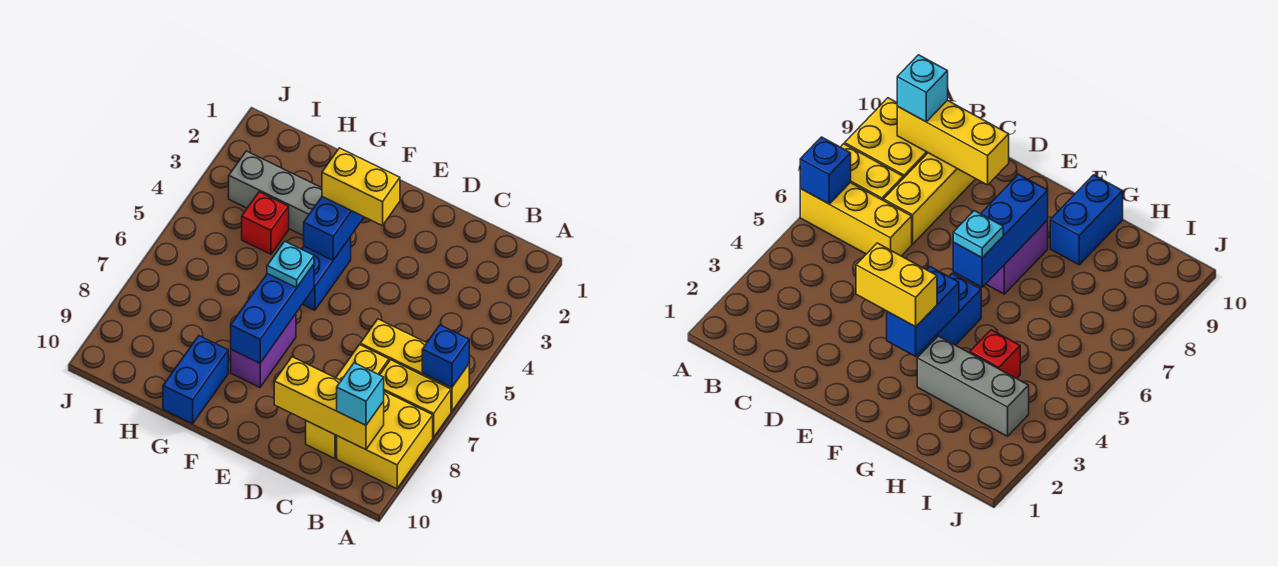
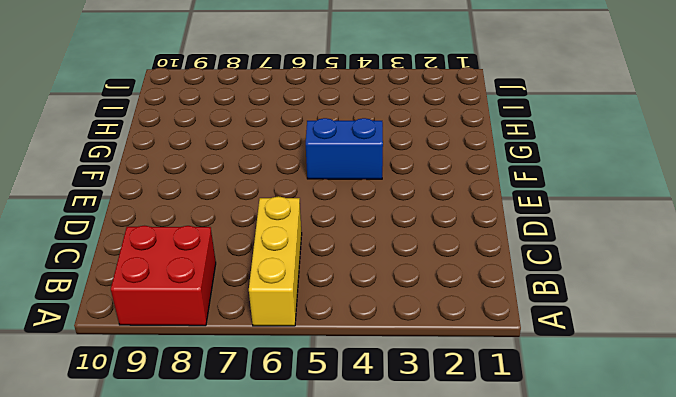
red 2x2 brick [111,226,216,326] -> yellow 2x2 brick [337,391,433,489]
none -> yellow 1x2 brick [380,360,451,437]
none -> yellow 1x3 brick [306,345,389,458]
none -> purple 1x2 brick [231,314,296,387]

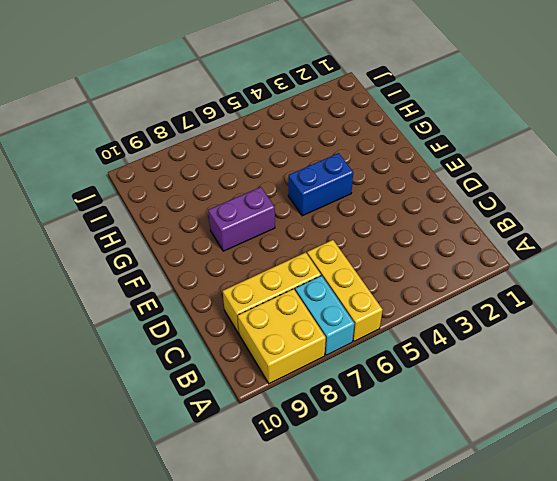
cyan 1x2 brick [295,276,354,355] -> yellow 1x2 brick [380,360,451,437]
none -> grey 1x3 brick [229,151,322,236]
none -> blue 1x2 brick [163,336,228,424]
none -> red 1x1 brick [242,192,289,254]

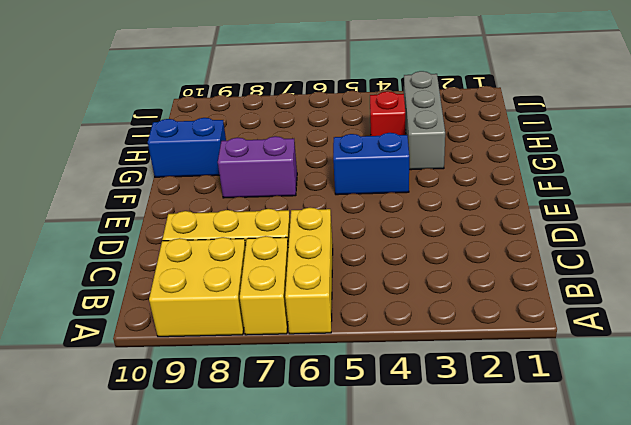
none -> blue 1x1 brick [422,325,469,388]
none -> yellow 1x3 brick [274,357,384,450]
none -> blue 1x2 brick [304,197,364,260]

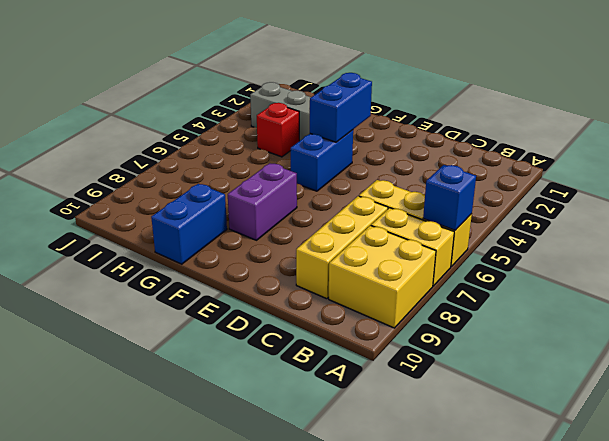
none -> yellow 1x3 brick [274,357,384,450]
none -> blue 1x3 brick [231,264,314,363]
none -> cyan 1x1 brick [337,363,384,425]

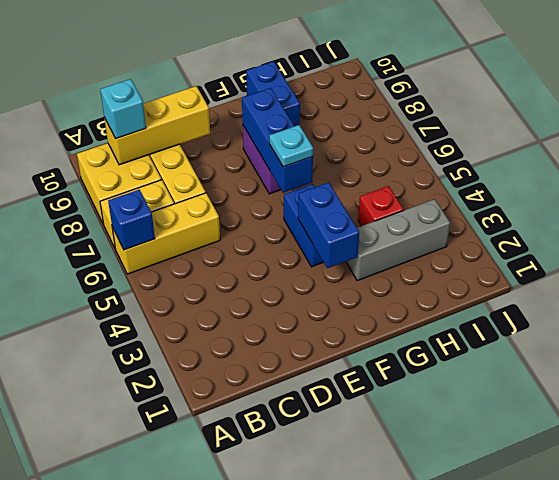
none -> yellow 1x2 brick [322,148,400,226]

